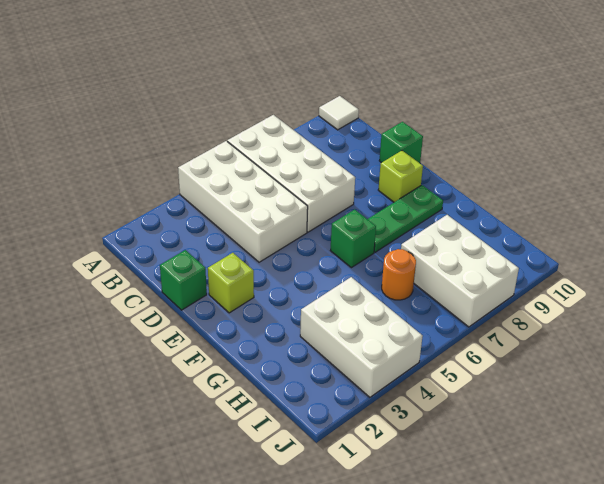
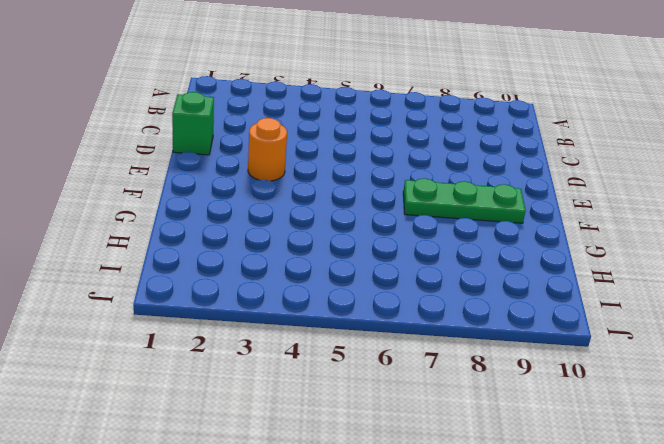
orange 1x1 round brick [248,118,287,181] -> orange 1x1 round brick moved to [382,249,416,300]
none -> white 2x4 brick [178,141,308,262]
none -> white 2x4 brick [227,115,355,232]
none -> white 1x1 tile [319,96,359,130]

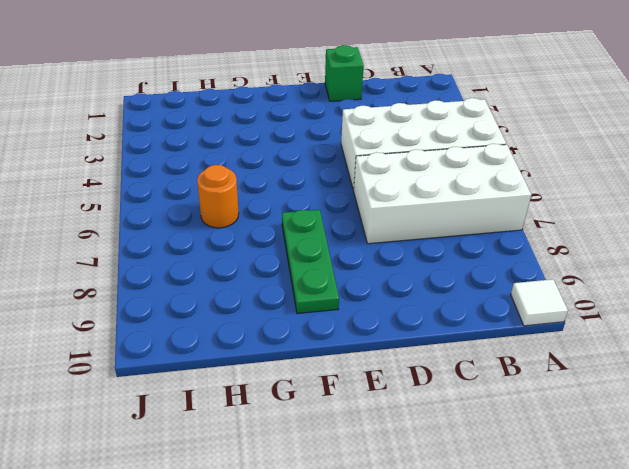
none -> green 1x1 brick [379,122,423,163]
none -> lime 1x1 brick [208,253,254,313]
none -> lime 1x1 brick [378,151,423,202]

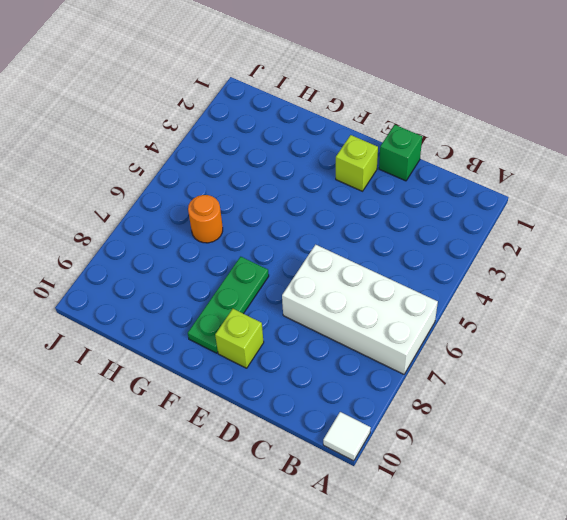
none -> white 2x4 brick [178,141,308,262]
none -> green 1x1 brick [379,122,423,163]
none -> green 1x1 brick [331,209,376,268]

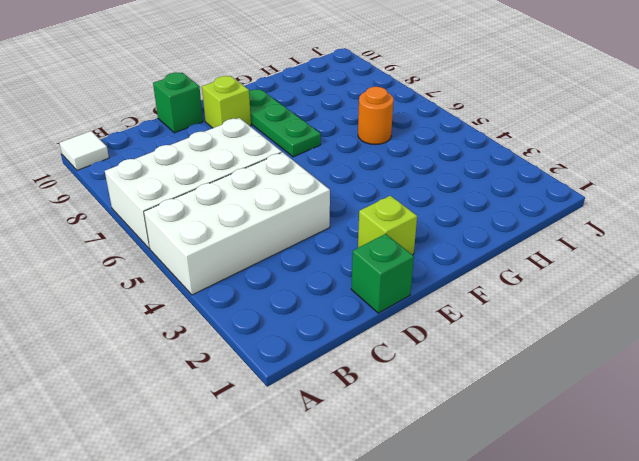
none -> green 1x1 brick [331,209,376,268]
none -> white 2x3 brick [300,277,423,397]
none -> white 2x3 brick [401,215,519,327]

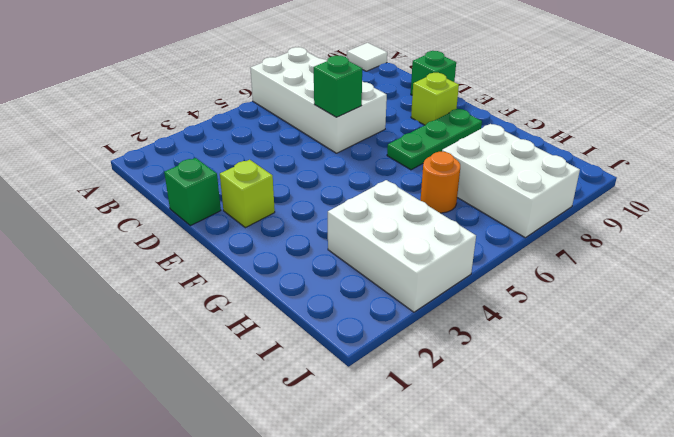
green 1x1 brick [314,56,362,117] -> green 1x1 brick moved to [331,209,376,268]
none -> white 2x4 brick [178,141,308,262]

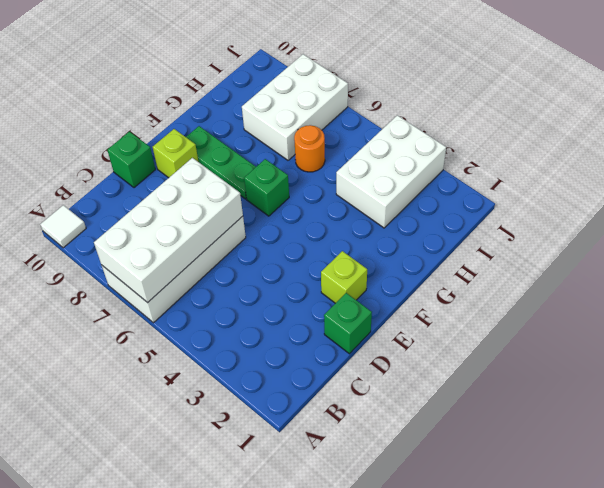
white 2x4 brick [94,158,243,303] -> white 2x4 brick moved to [178,141,308,262]

